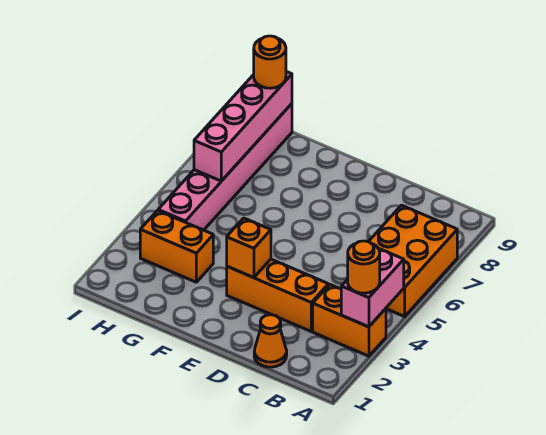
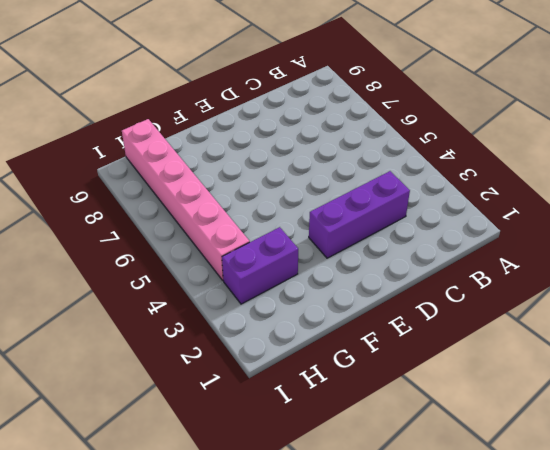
purple 1x3 brick [309,171,410,258] -> orange 1x3 brick [227,259,328,331]
purple 1x2 brick [222,227,298,304] -> orange 1x2 brick [140,211,213,282]
none -> orange 1x2 brick [313,285,386,356]
none -> orange 2x3 brick [368,205,457,317]

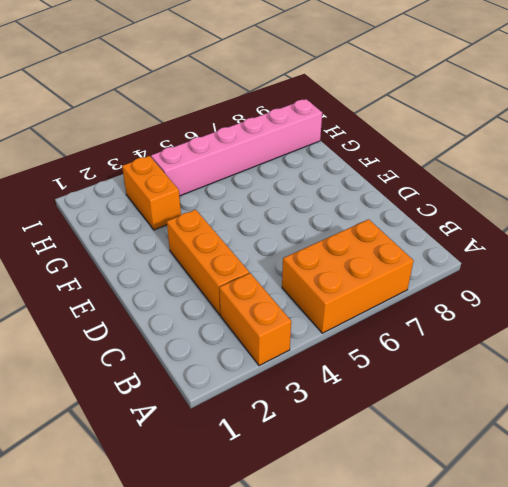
none -> orange 1x1 cone [254,315,287,367]
none -> pink 1x2 brick [341,248,404,327]

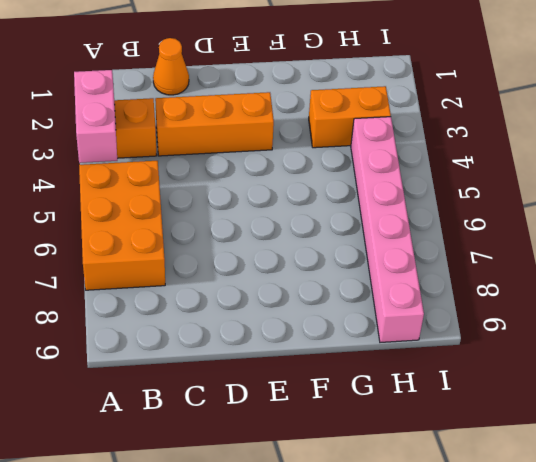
none -> orange 1x1 brick [227,218,271,278]
none -> pink 1x4 brick [194,72,292,181]

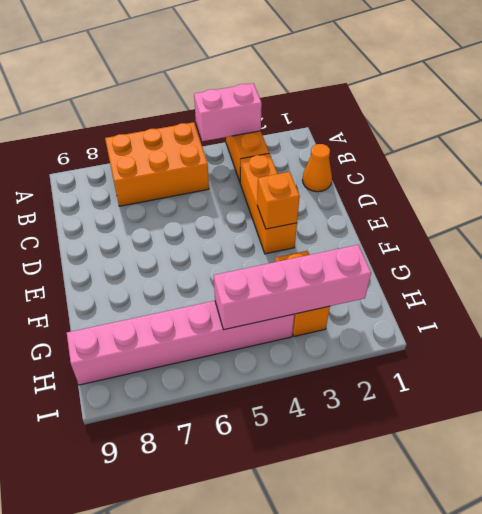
pink 1x4 brick [214,245,371,330] -> pink 1x4 brick moved to [194,72,292,181]
none -> orange 1x1 round brick [348,241,380,293]
none -> orange 1x1 round brick [254,36,286,88]

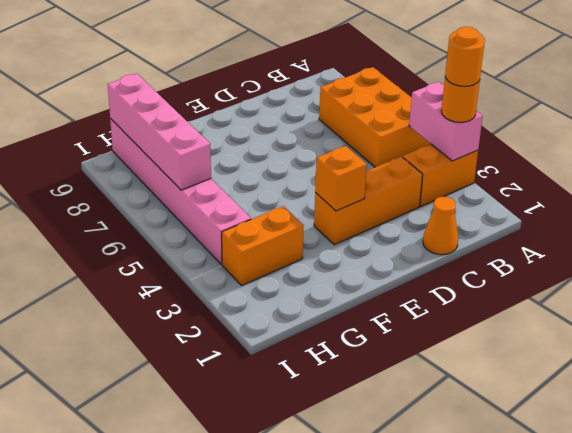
orange 1x1 round brick [445,27,485,86] -> orange 1x1 round brick moved to [254,36,286,88]

